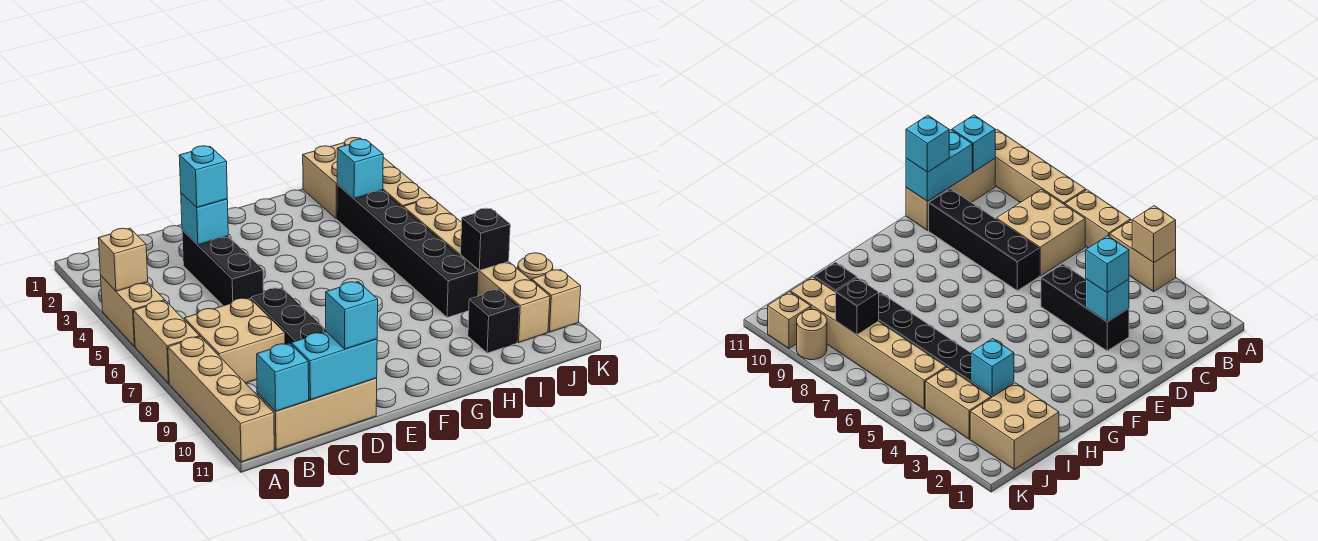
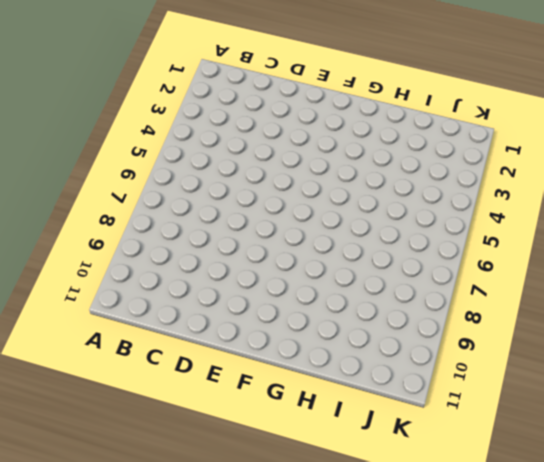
none -> tan 1x2 brick [101,276,165,347]
none -> tan 1x2 brick [134,301,200,383]
none -> tan 1x4 brick [168,337,274,462]

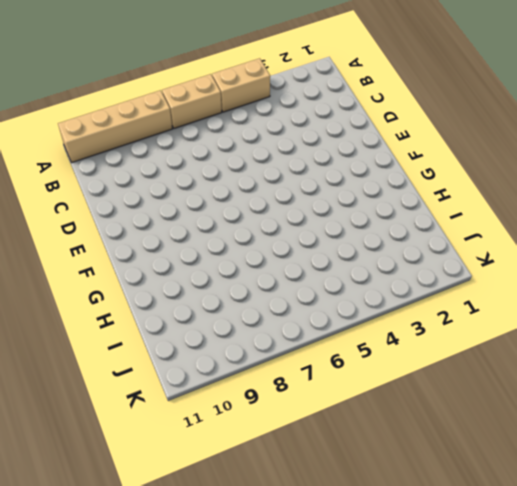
none -> tan 2x2 brick [184,298,285,383]
none -> tan 1x3 brick [257,378,377,450]
none -> black 1x3 brick [182,230,264,306]

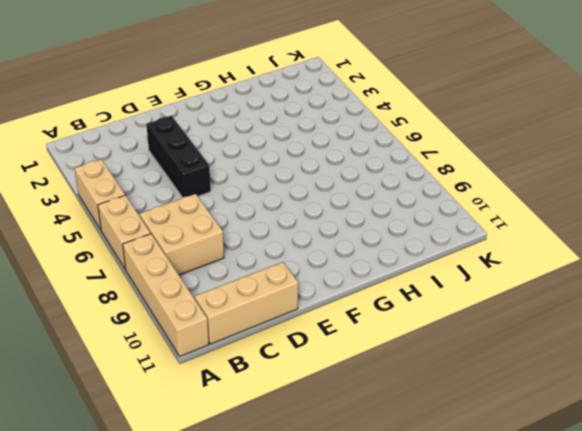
none -> black 1x4 brick [251,288,326,344]
none -> tan 2x2 brick [303,138,395,219]
none -> black 1x6 brick [337,185,478,317]

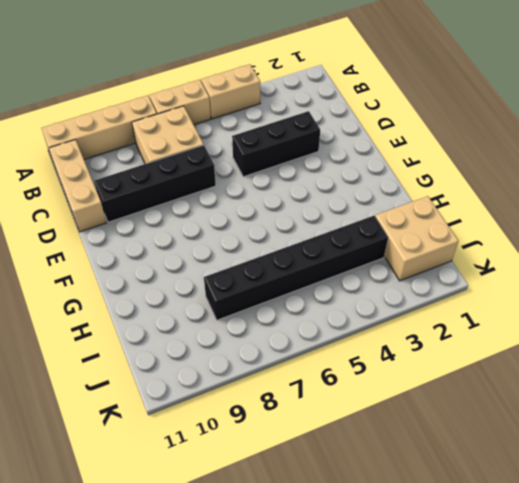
none -> black 1x1 brick [468,290,519,353]
none -> tan 1x2 brick [383,167,431,207]
none -> tan 1x6 brick [403,198,550,342]

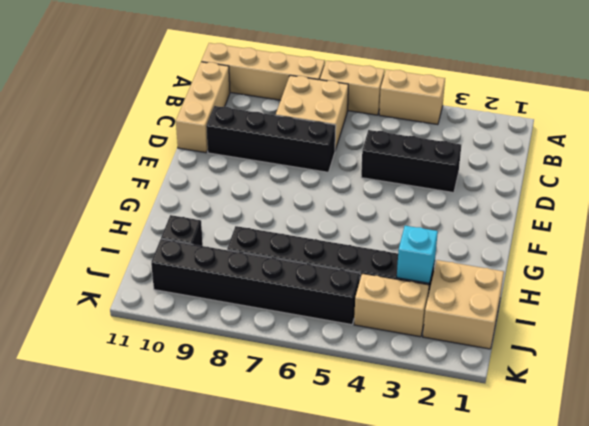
black 1x6 brick [151,239,360,325] -> tan 1x6 brick [403,198,550,342]
none -> tan 1x1 round brick [518,253,553,281]
none -> tan 1x1 brick [532,270,581,332]
none -> tan 1x1 brick [98,228,148,291]

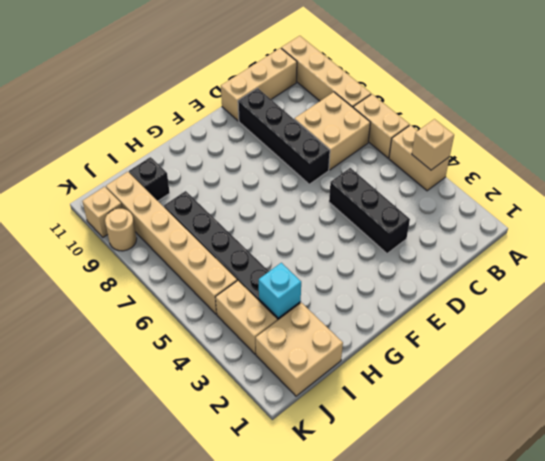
none -> cyan 1x1 brick [257,343,309,411]
none -> cyan 1x2 brick [291,332,377,400]
none -> cyan 1x1 brick [181,193,228,245]

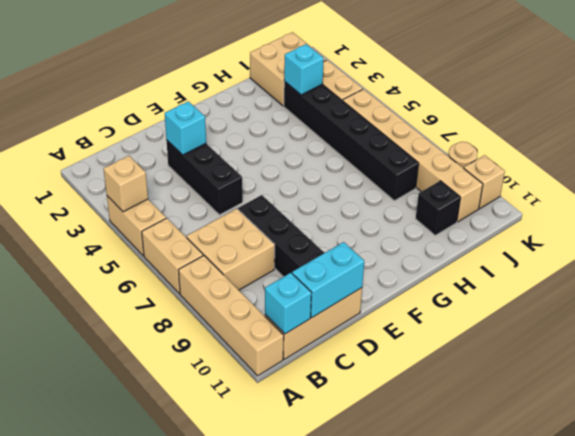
none -> black 1x1 brick [461,208,510,270]
none -> cyan 1x1 brick [179,146,227,208]
none -> cyan 1x1 brick [326,282,378,349]

